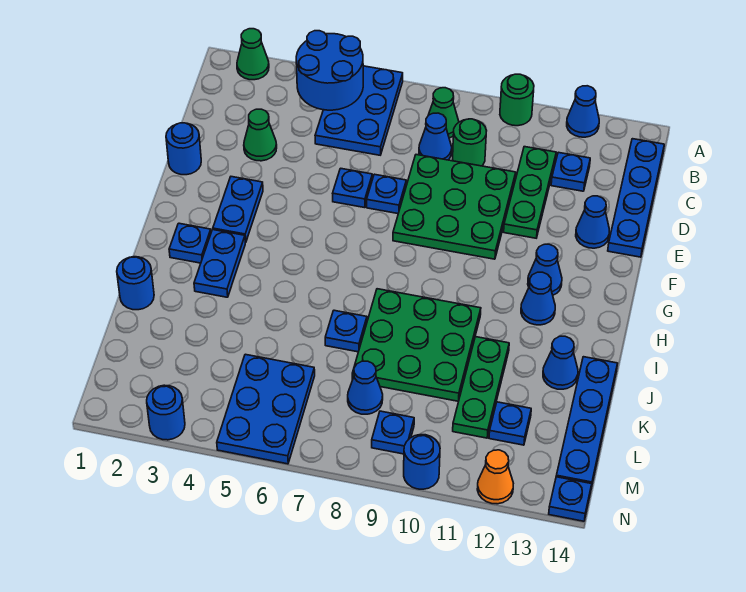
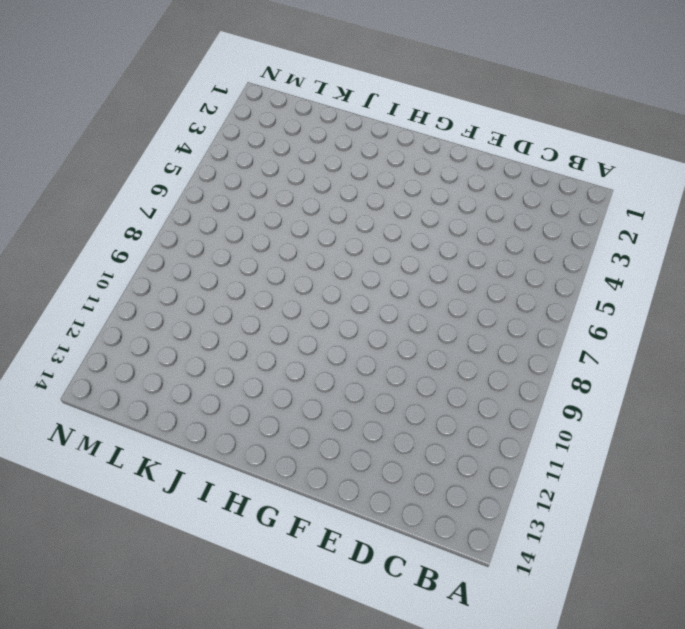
none -> green 1x1 cone [237,29,269,80]
none -> blue 2x3 plate [315,66,403,155]
none -> green 1x1 round brick [500,74,534,126]
none -> blue 1x1 cone [567,86,599,137]

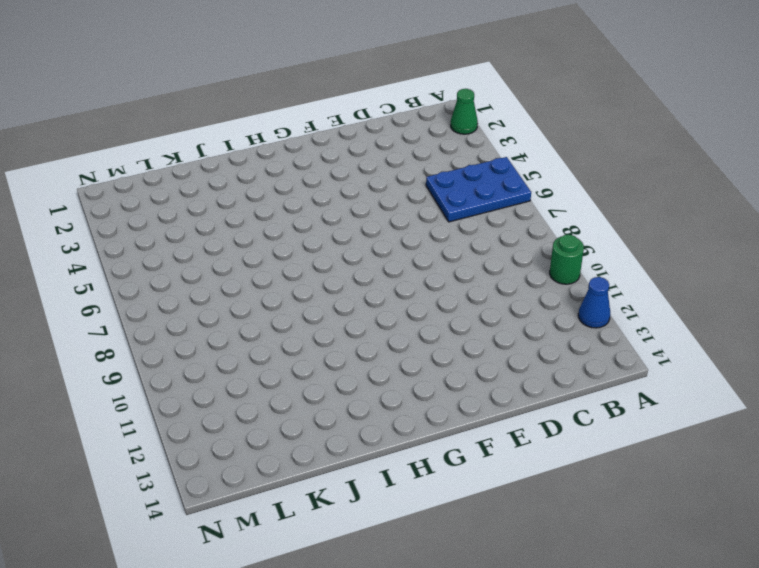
none -> green 1x1 cone [429,88,459,138]
none -> blue 1x4 plate [608,139,664,257]
none -> blue 1x1 cone [419,113,452,160]
none -> green 1x1 round brick [453,119,487,166]

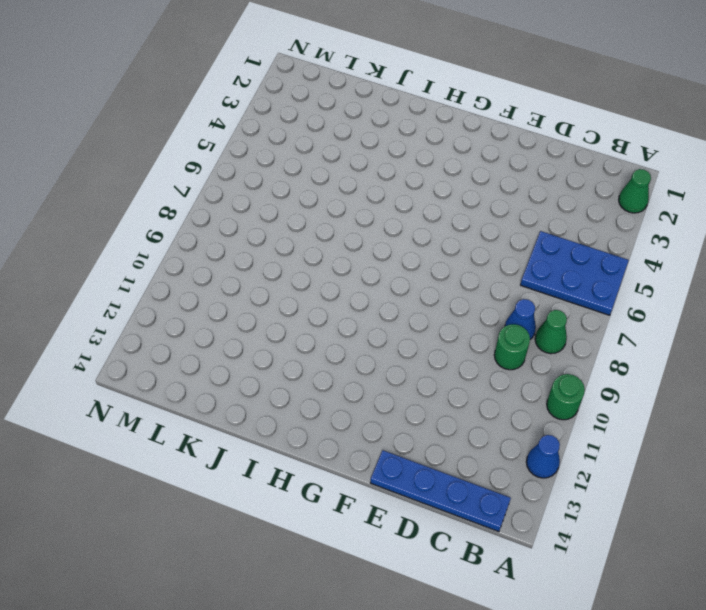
none -> green 1x3 plate [504,147,556,238]
none -> blue 1x1 plate [551,152,590,191]
none -> green 1x1 cone [244,109,277,161]
none -> green 3x3 plate [393,155,516,259]

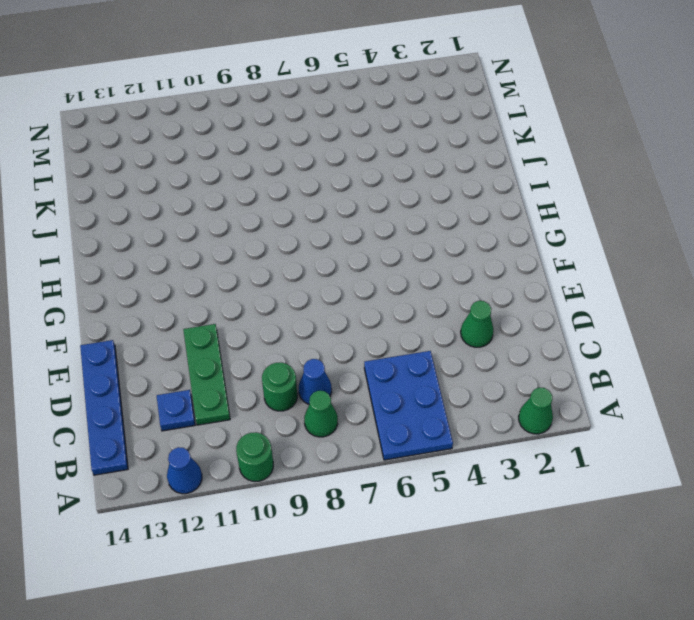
none -> green 3x3 plate [393,155,516,259]
none -> blue 1x1 round brick [166,123,201,175]
none -> blue 1x1 plate [333,168,372,208]
none -> blue 1x1 plate [367,174,406,214]

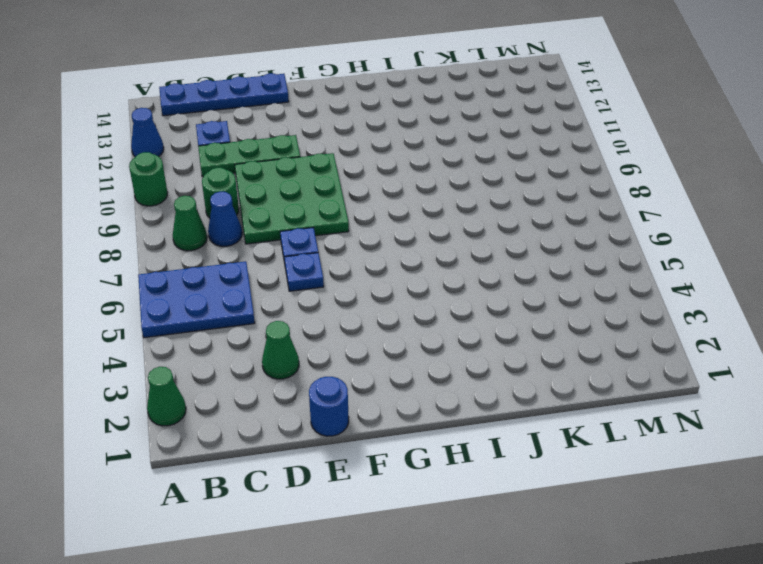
none -> blue 1x1 cone [576,196,609,248]
none -> blue 1x2 plate [213,177,263,243]
none -> blue 1x1 cone [528,244,562,295]
none -> blue 1x1 plate [169,223,211,263]

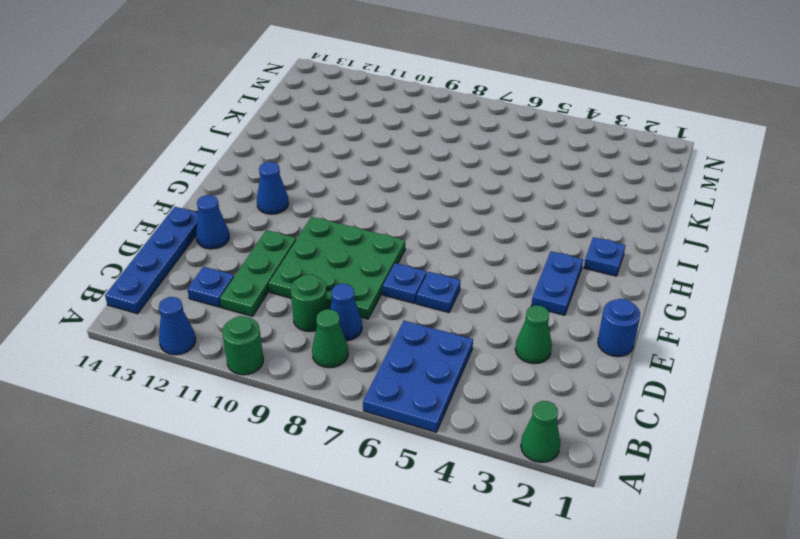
none -> blue 1x2 plate [194,230,245,297]
none -> blue 1x1 cone [521,272,555,325]
none -> green 3x3 plate [352,289,481,401]
none -> blue 1x1 round brick [117,257,154,310]

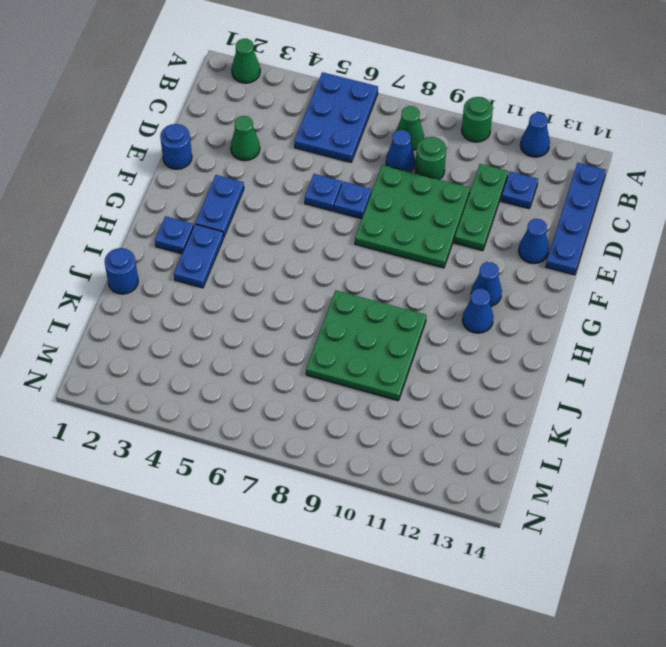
none -> blue 1x1 plate [325,310,367,352]
none -> green 1x3 plate [453,337,509,438]
none -> blue 1x1 cone [543,336,578,389]
none -> blue 1x4 plate [556,357,618,488]

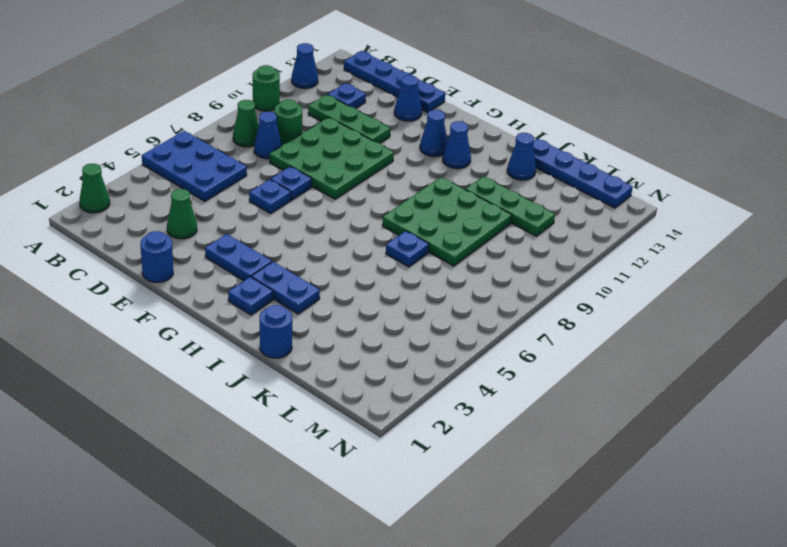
none -> blue 2x3 plate [217,354,315,464]
none -> blue 1x1 cone [348,361,383,414]
none -> blue 1x1 plate [489,402,531,445]
none -> blue 1x1 plate [372,411,414,454]

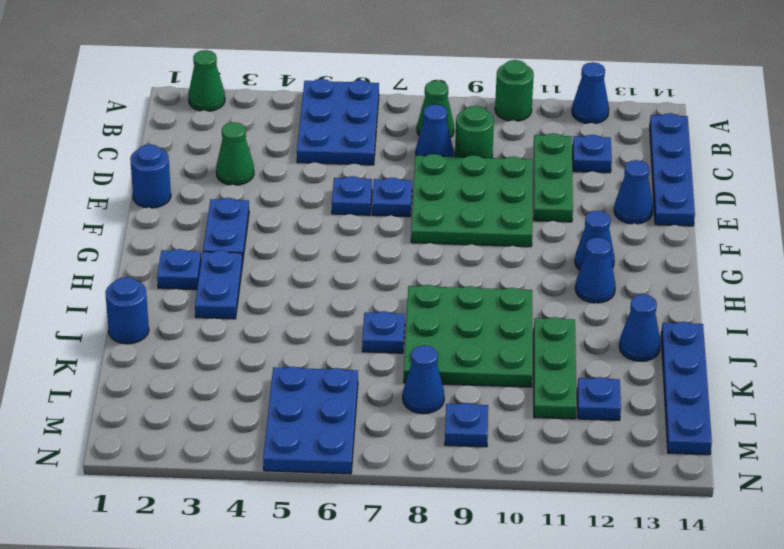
none -> blue 1x1 round brick [147,385,185,440]
none -> blue 1x1 round brick [404,435,440,489]
none -> orange 1x1 cone [477,450,513,504]
none -> blue 1x1 plate [549,477,592,521]

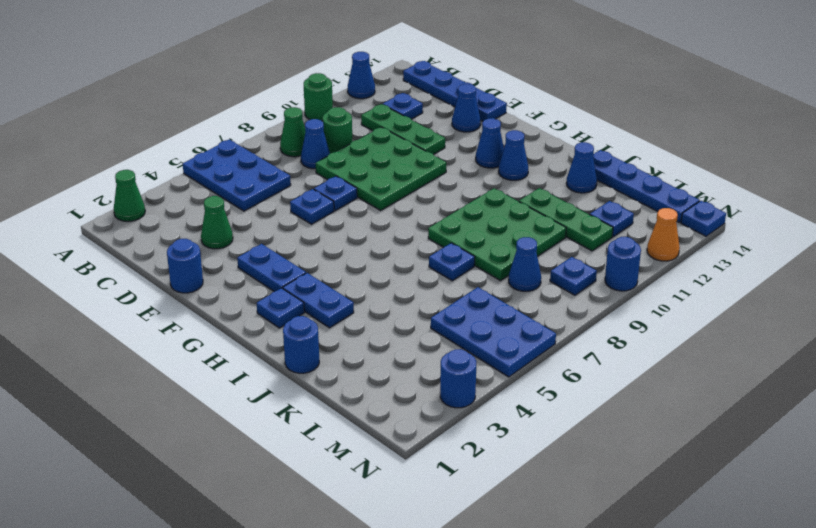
none -> blue 2x2 round brick [296,31,363,110]

